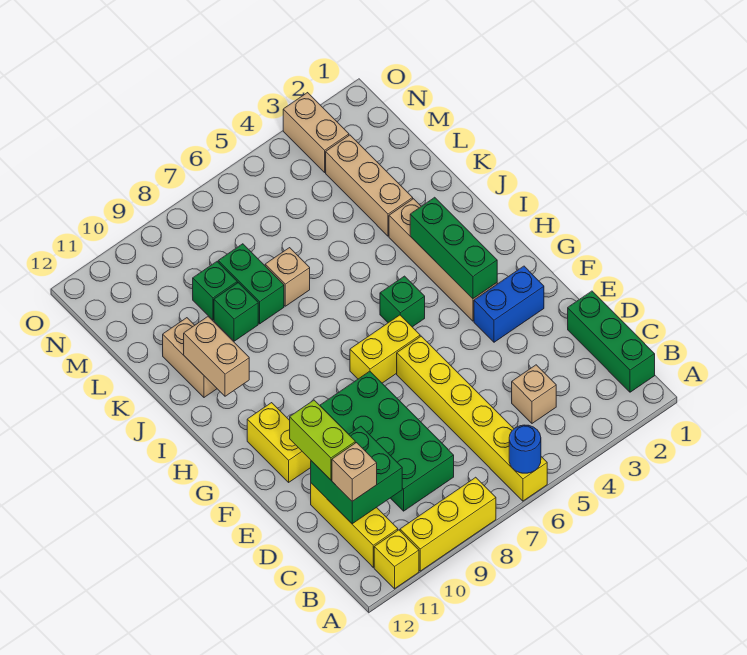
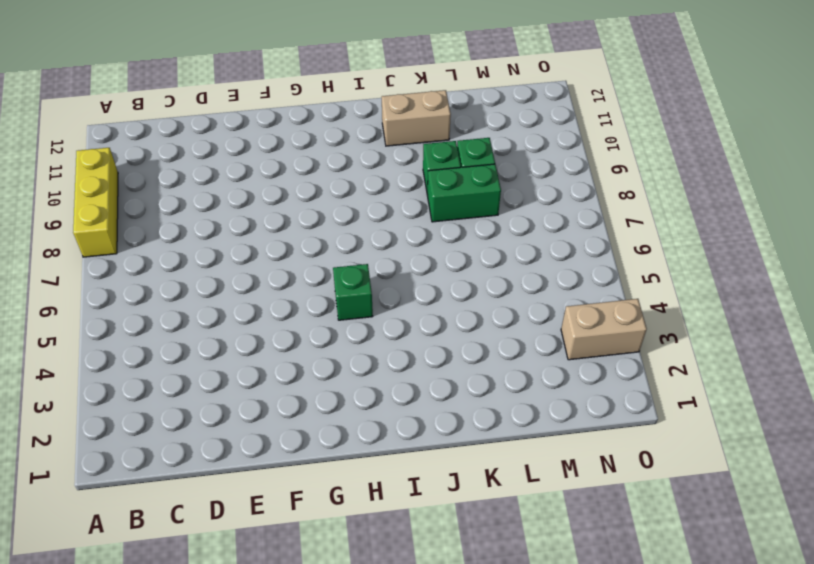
none -> yellow 1x6 brick [397,336,547,501]
none -> yellow 1x1 brick [374,530,419,589]
none -> green 1x3 brick [568,291,655,392]

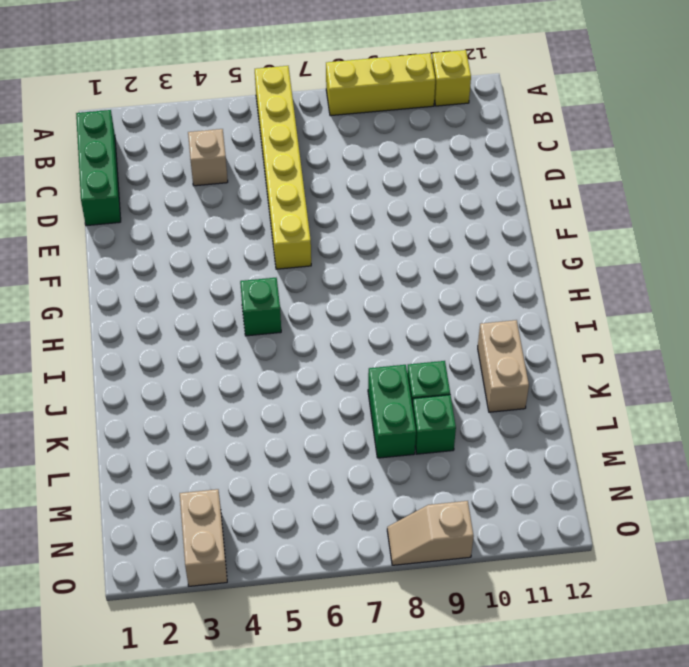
tan 1x2 slope [387,501,474,565] -> none
none -> yellow 1x3 brick [311,483,398,567]
none -> green 2x4 brick [320,371,454,511]
none -> blue 1x2 brick [474,266,544,342]

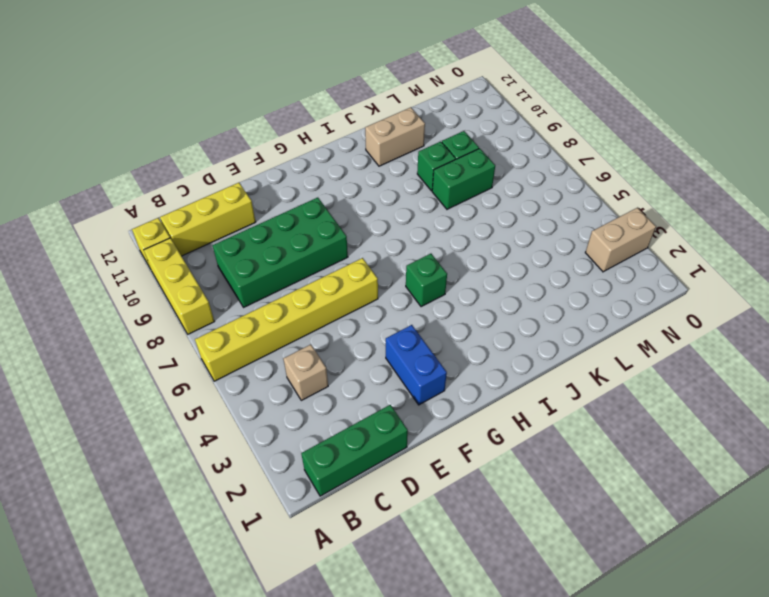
none -> yellow 1x2 brick [247,403,311,482]
none -> tan 1x4 brick [389,199,497,321]
none -> yellow 1x2 brick [350,315,420,383]

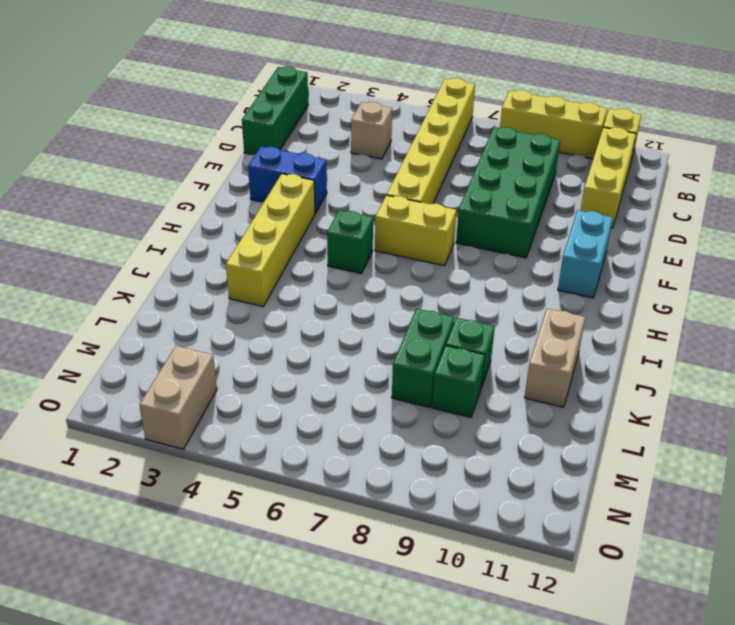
cyan 1x2 brick [558,210,613,298] -> yellow 1x2 brick [247,403,311,482]
yellow 1x4 brick [226,174,315,306] -> tan 1x4 brick [389,199,497,321]
none -> tan 1x3 brick [326,135,413,236]
none -> tan 1x1 brick [265,248,310,306]
none -> blue 1x1 round brick [509,425,541,473]

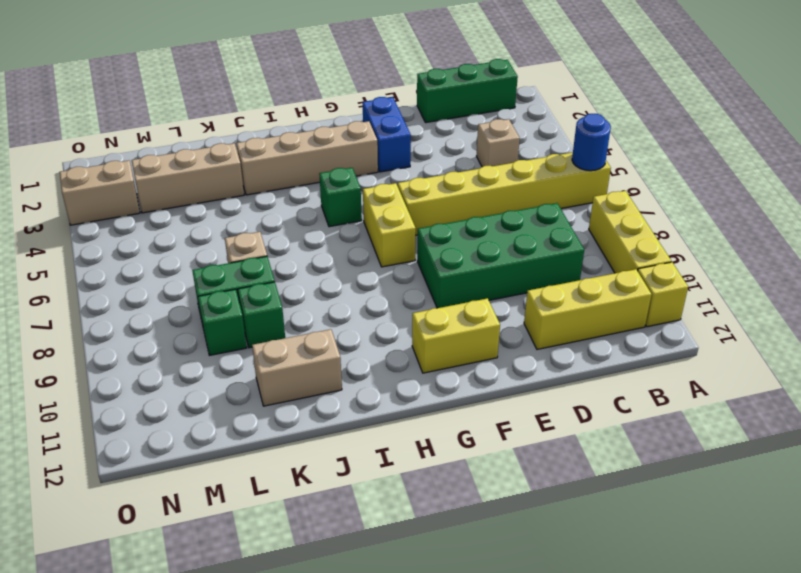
none -> green 2x2 brick [311,426,402,524]
none -> green 1x3 brick [410,197,497,299]
none -> tan 1x2 brick [184,317,249,396]

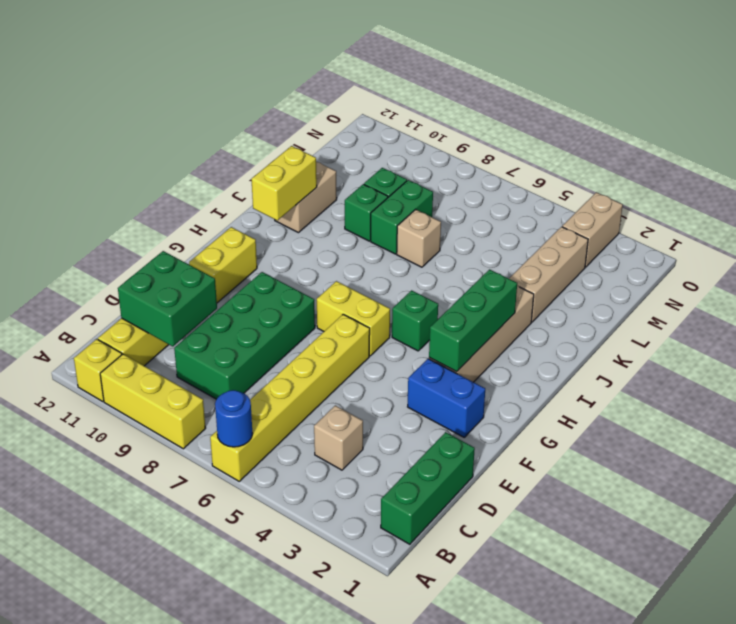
yellow 1x2 brick [252,146,317,220] -> tan 1x2 brick [184,317,249,396]
none -> tan 1x1 brick [332,443,377,501]
none -> lime 1x2 brick [290,400,355,480]

